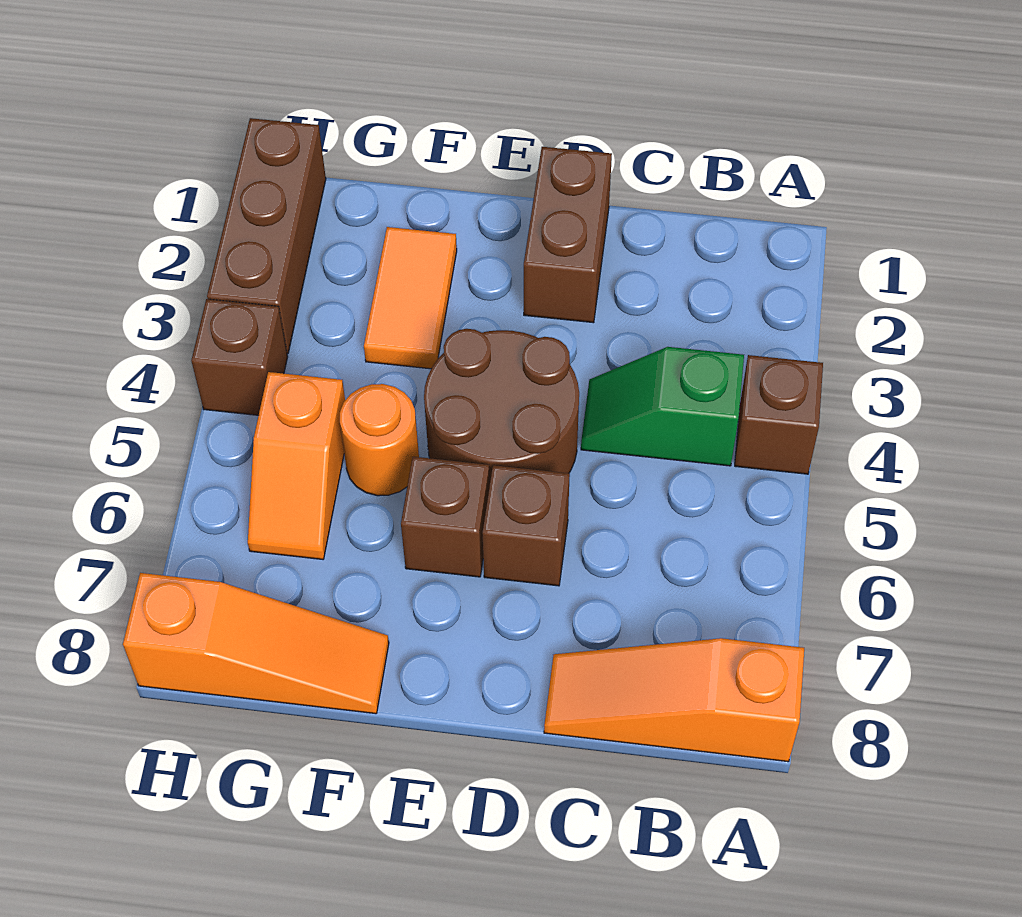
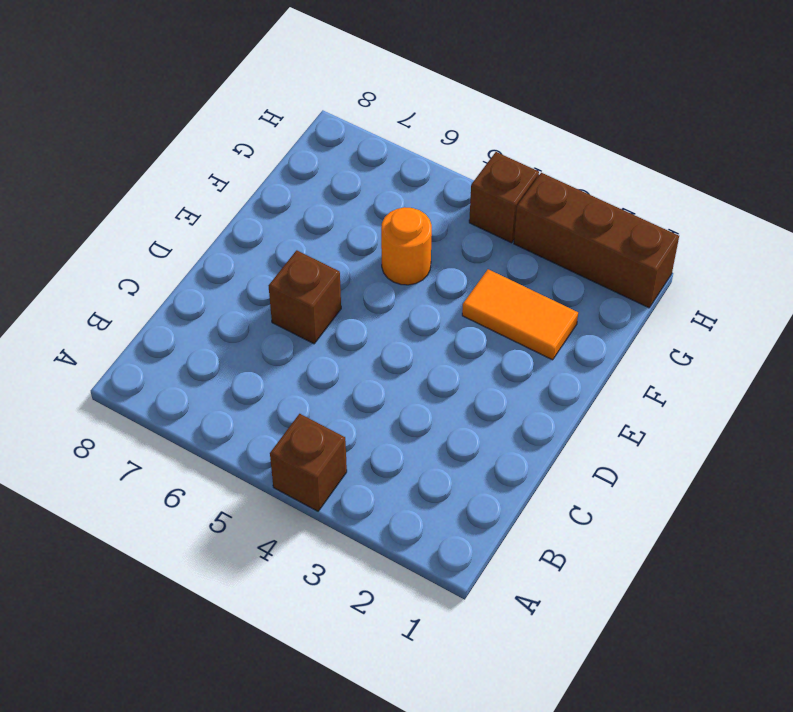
none -> orange 1x3 slope [544,638,804,762]
none -> green 1x2 slope [581,347,744,466]
none -> brown 1x2 brick [524,147,612,323]

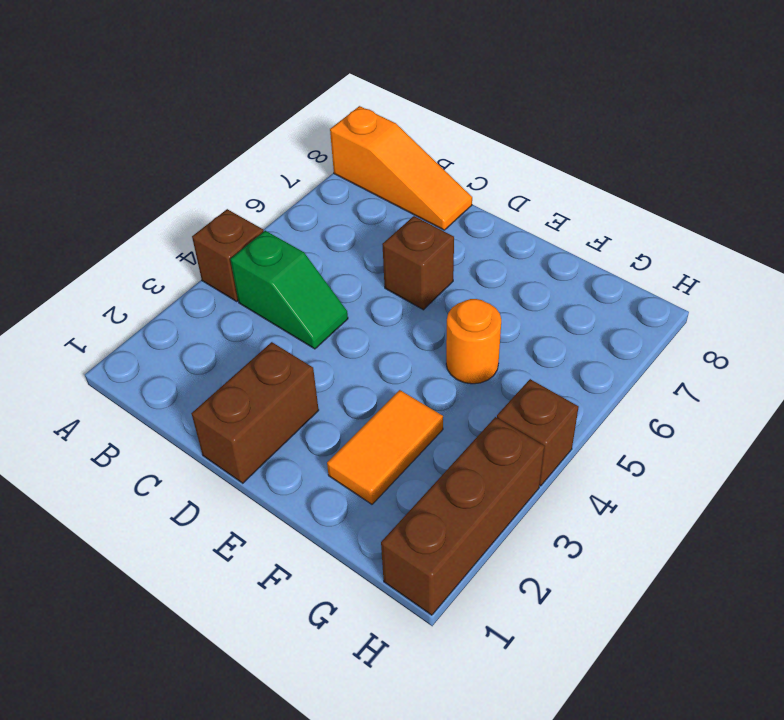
none -> brown 2x2 round brick [424,329,579,482]
none -> brown 1x1 brick [401,457,490,577]
none -> orange 1x3 slope [123,573,389,714]

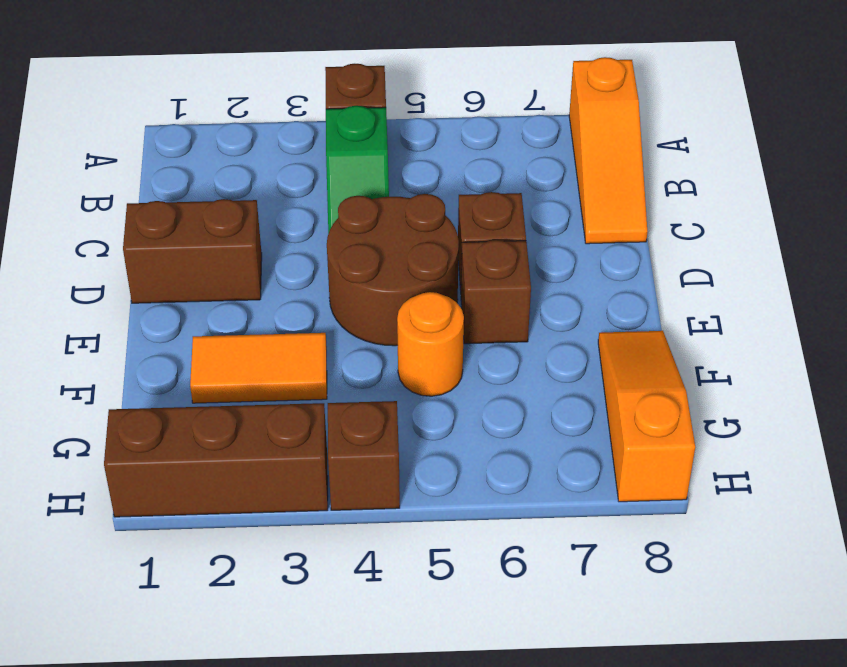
none -> orange 1x2 slope [248,372,345,559]

